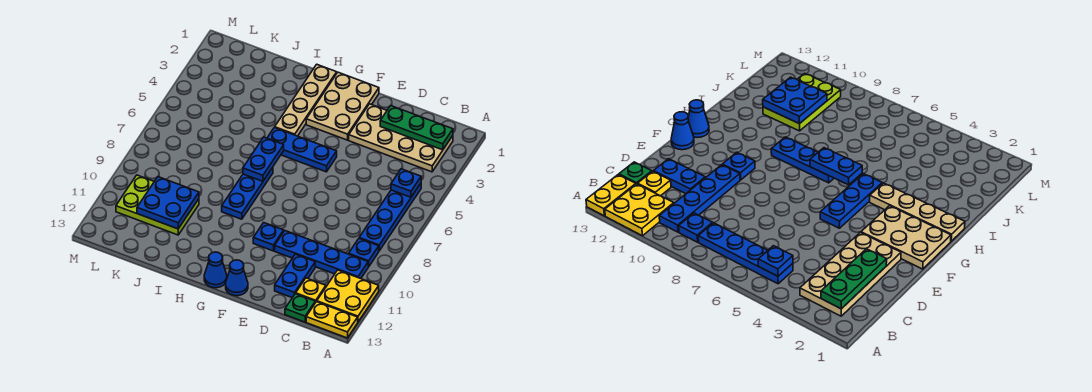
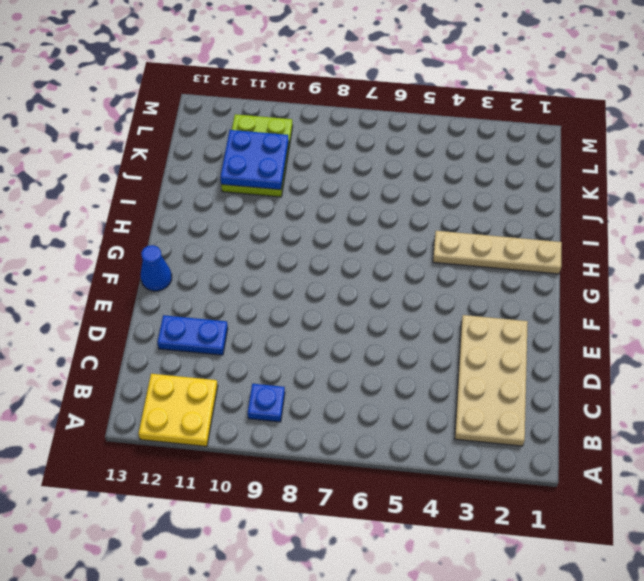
none -> yellow 1x2 plate [306,302,358,338]
none -> blue 1x4 plate [359,183,421,251]
none -> blue 1x4 plate [275,231,368,279]

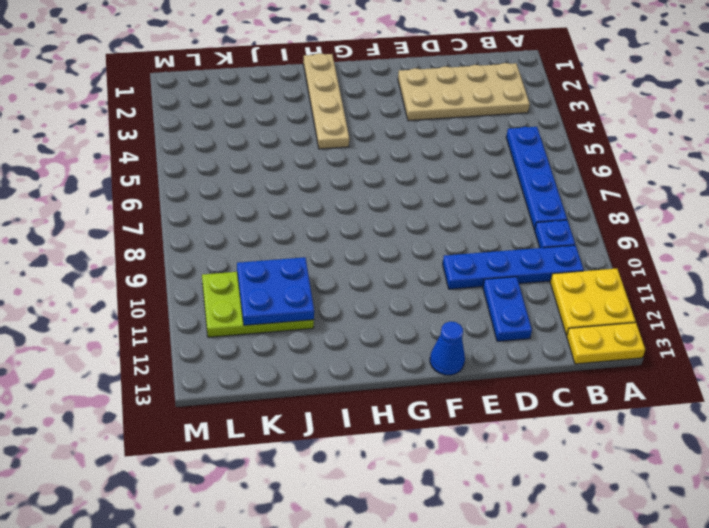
none -> yellow 1x1 plate [296,278,326,302]
none -> green 1x1 plate [285,294,315,322]
none -> tan 2x3 plate [306,72,379,140]

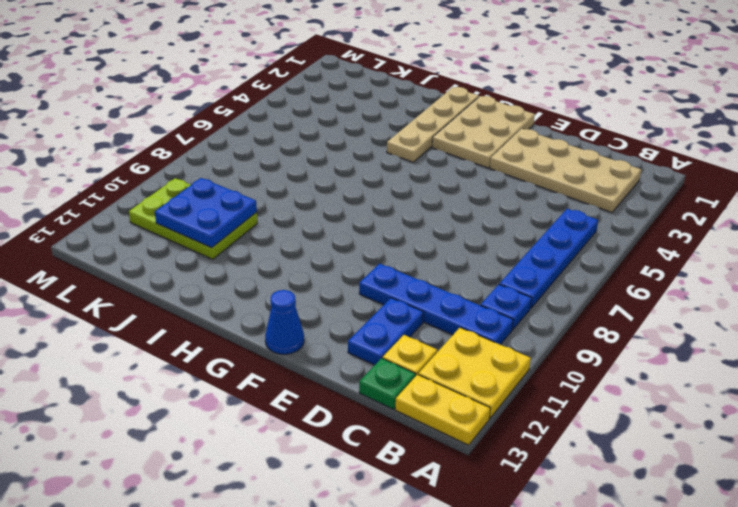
none -> blue 1x3 plate [267,128,337,172]
none -> blue 1x1 plate [253,223,284,251]
none -> blue 1x1 cone [204,252,227,288]

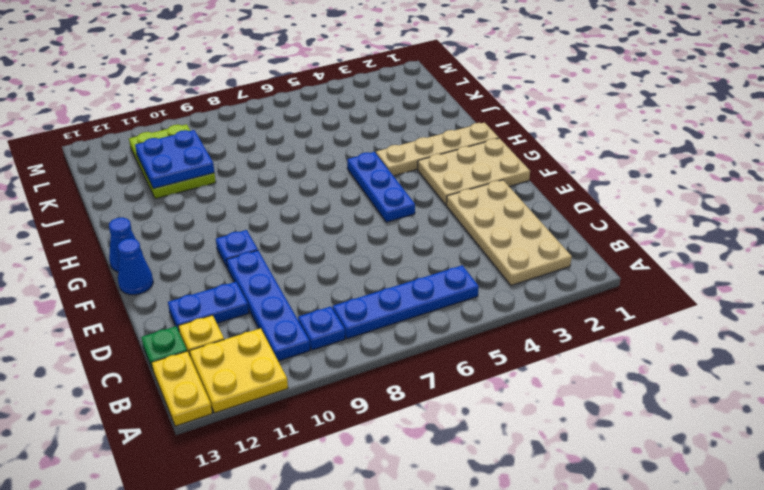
none -> blue 1x3 plate [222,167,273,219]
none -> green 1x3 plate [380,106,453,150]
none -> blue 1x1 plate [391,169,421,197]

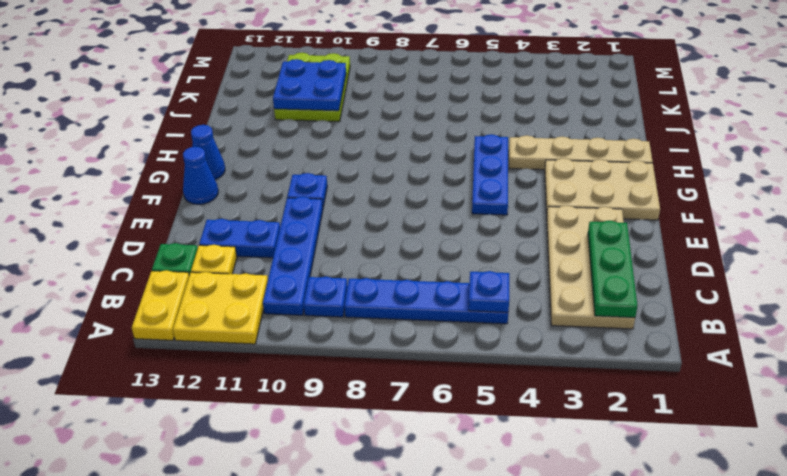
none -> blue 1x3 plate [222,167,273,219]
none -> blue 1x2 plate [243,137,284,181]

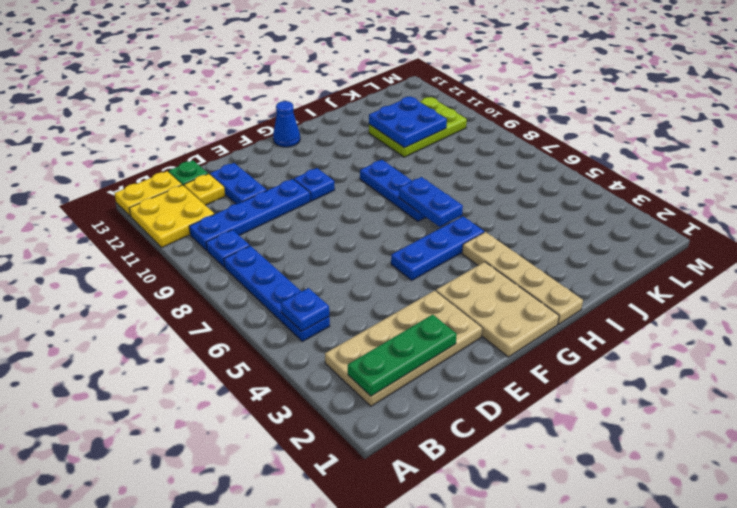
none -> blue 1x1 cone [226,260,248,296]

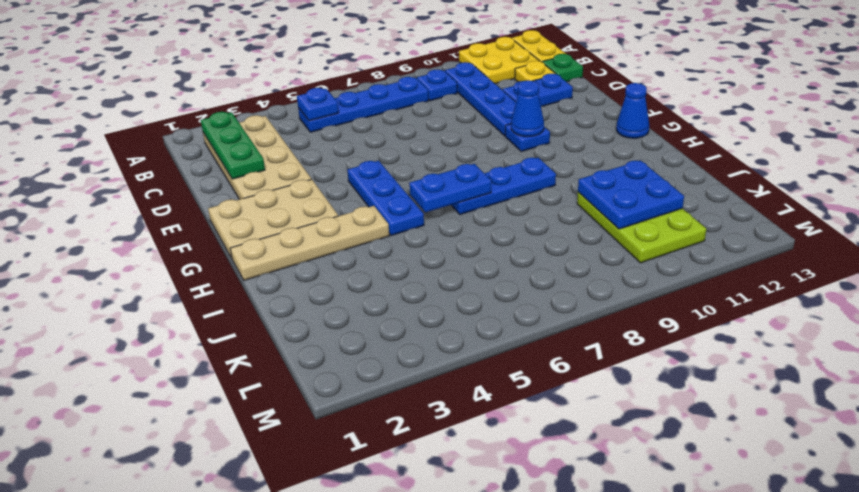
blue 1x1 cone [511,80,544,137] -> blue 1x1 cone moved to [226,260,248,296]

